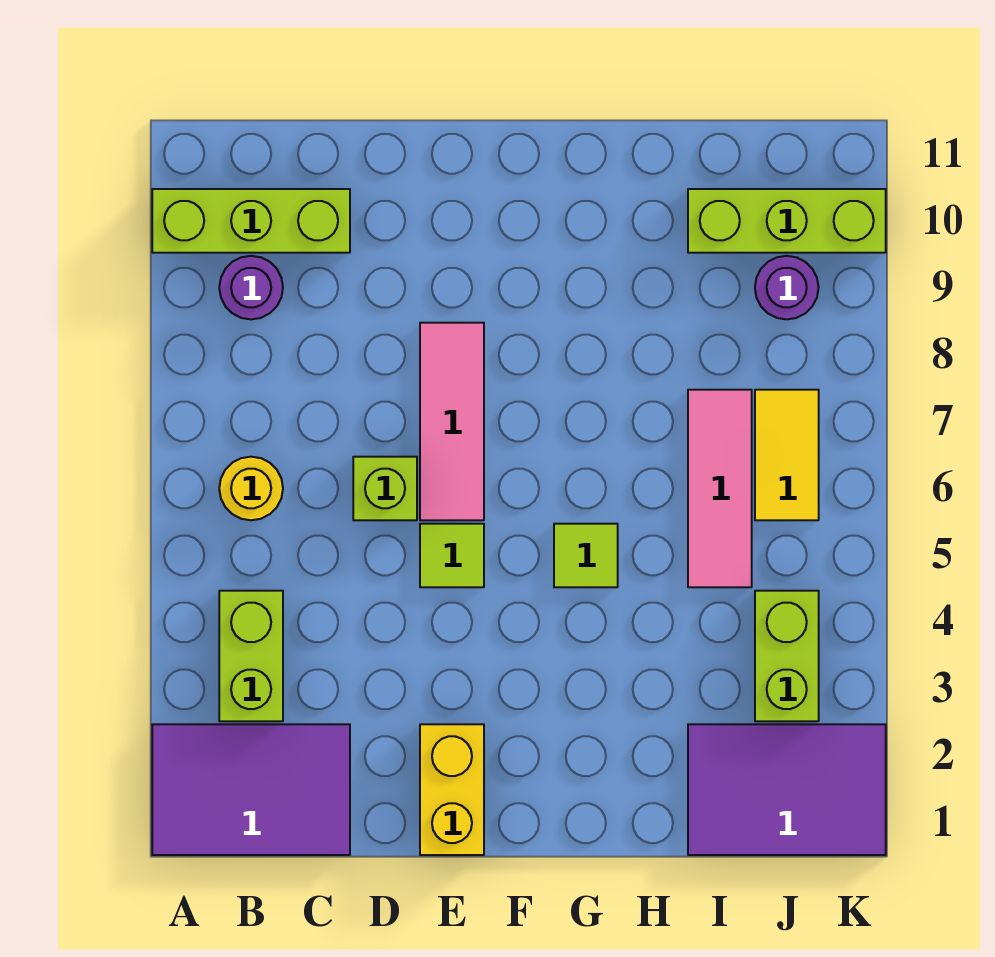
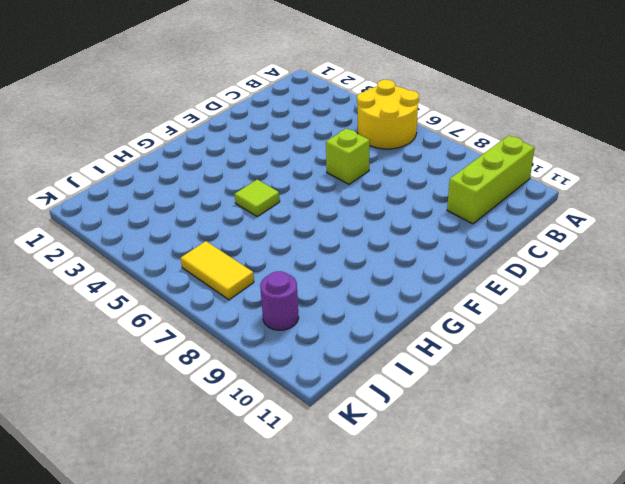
yellow 2x2 round brick [357,80,419,149] -> yellow 1x1 round brick [219,457,283,520]
none -> purple 2x3 tile [152,724,350,855]
none -> lime 1x2 brick [219,591,283,721]
none -> purple 1x1 round brick [219,256,283,319]

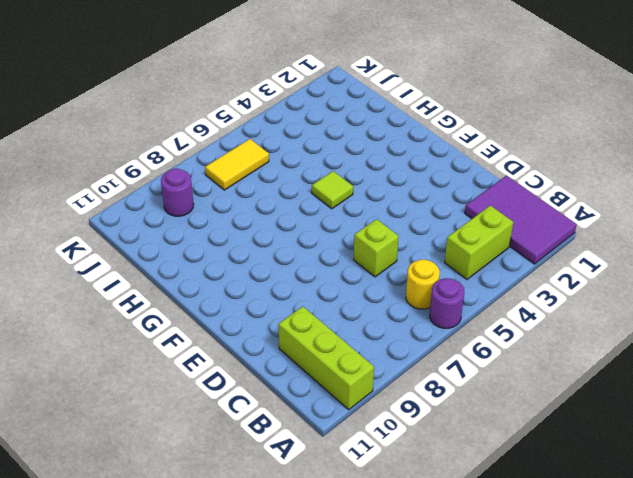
purple 1x1 round brick [430,278,464,328] -> purple 1x1 round brick moved to [219,256,283,319]
none -> yellow 1x2 brick [420,724,484,855]
none -> lime 1x1 tile [420,524,484,587]
none -> pink 1x3 tile [420,323,484,520]

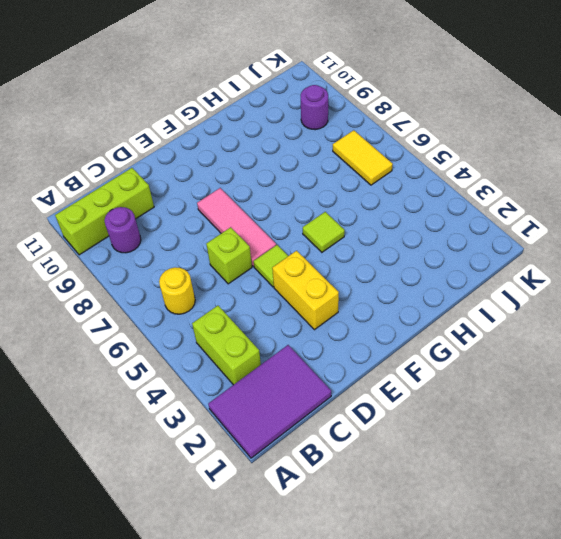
yellow 1x2 brick [272,251,339,330] -> yellow 1x2 brick moved to [420,724,484,855]
none -> purple 2x3 tile [688,724,886,855]
none -> pink 1x3 tile [688,390,752,587]
none -> lime 1x3 brick [688,189,886,253]

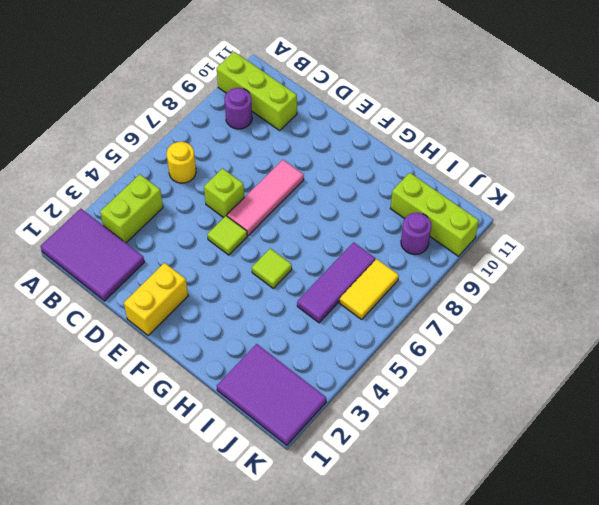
purple 1x3 tile [297,242,375,323] -> pink 1x3 tile [688,390,752,587]
none -> lime 1x2 brick [755,591,819,721]

